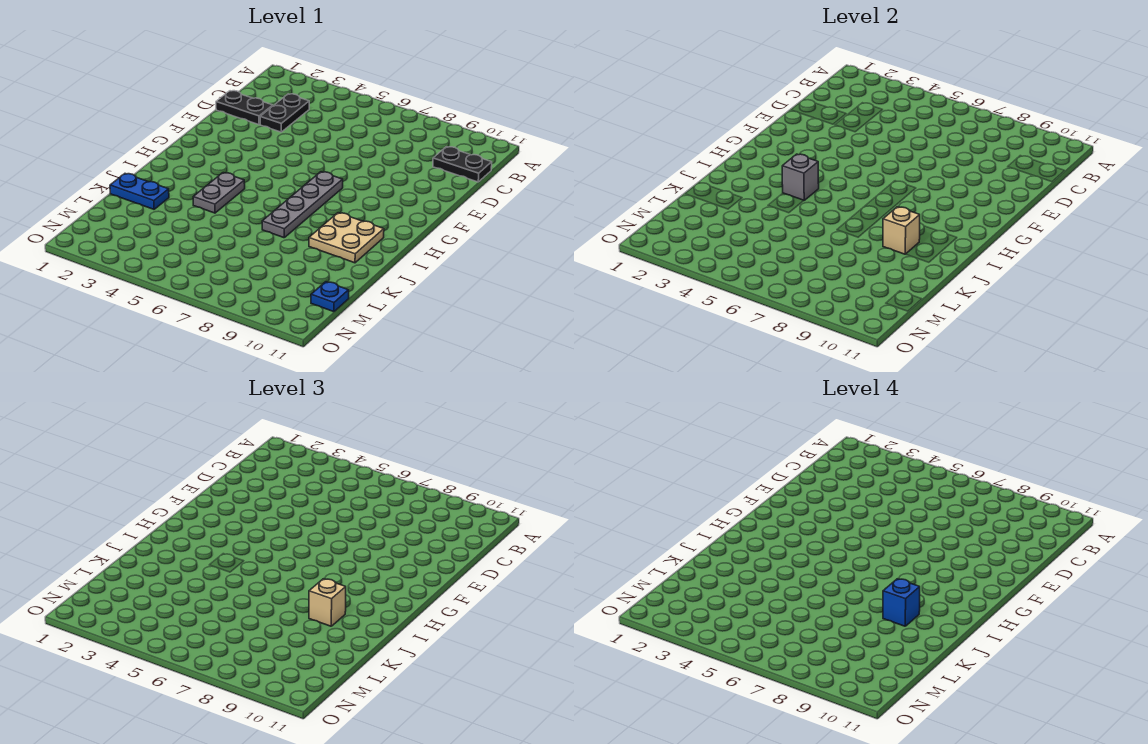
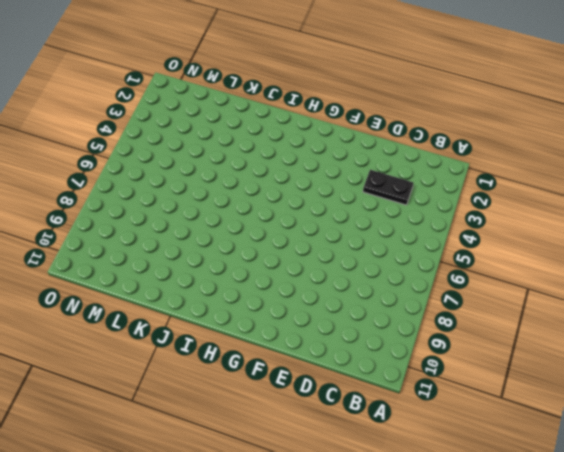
none -> black 1x2 plate [433,147,492,182]
none -> black 1x2 plate [216,91,273,125]
none -> grey 1x4 plate [262,172,343,238]

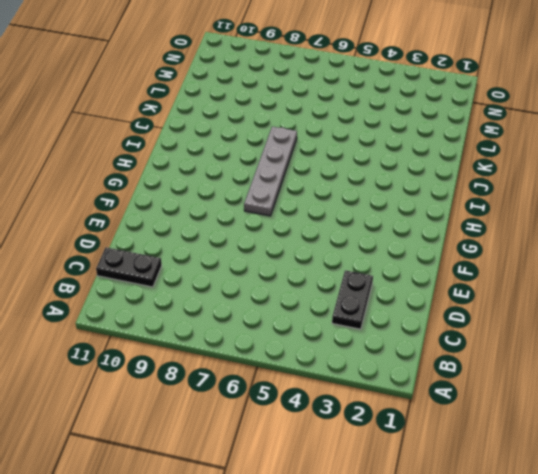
none -> black 1x2 plate [216,91,273,125]
none -> grey 1x2 plate [193,173,245,213]
none -> tan 2x2 plate [309,213,384,263]

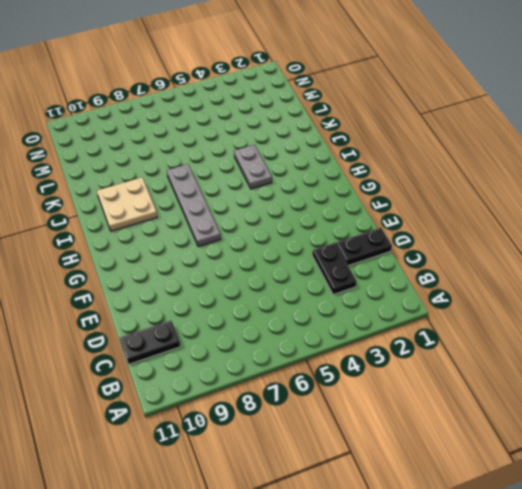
none -> blue 1x2 plate [110,174,169,209]
none -> blue 1x1 plate [311,282,349,312]
none -> grey 1x1 brick [782,154,819,200]

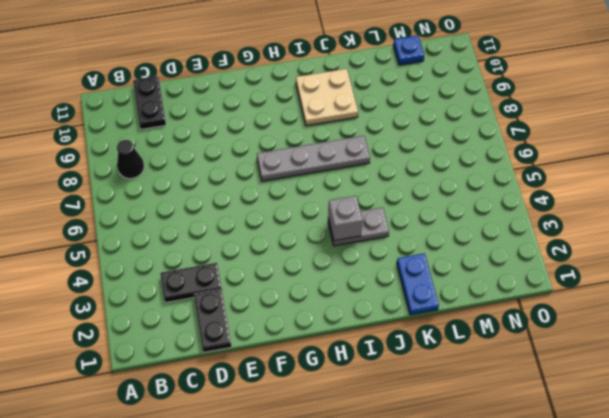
black 1x1 cone [117,140,144,179] -> none
none -> tan 1x1 brick [883,207,920,254]
none -> tan 1x1 brick [309,579,346,626]
none -> blue 1x1 brick [883,579,920,626]

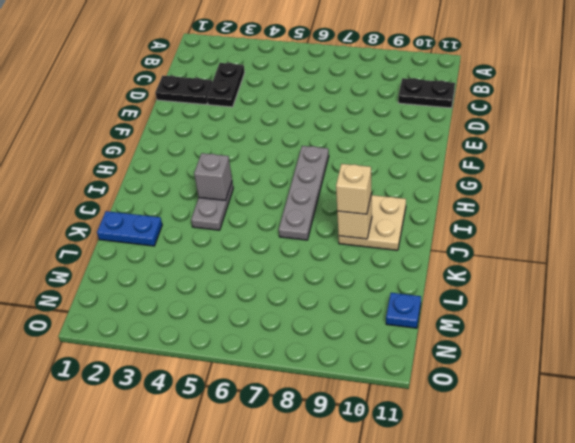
none -> blue 1x1 brick [883,579,920,626]

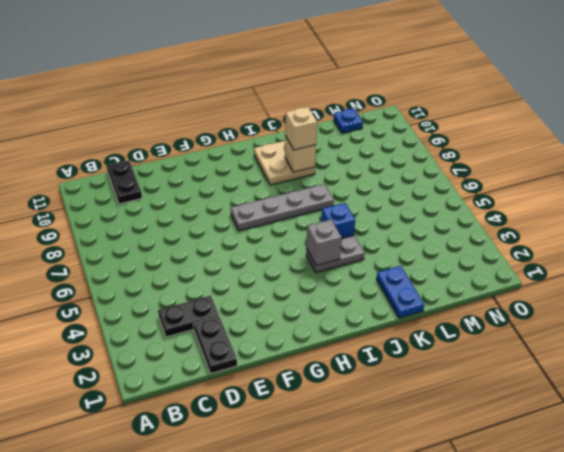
blue 1x1 brick [321,203,355,239] -> blue 1x1 brick moved to [883,579,920,626]

